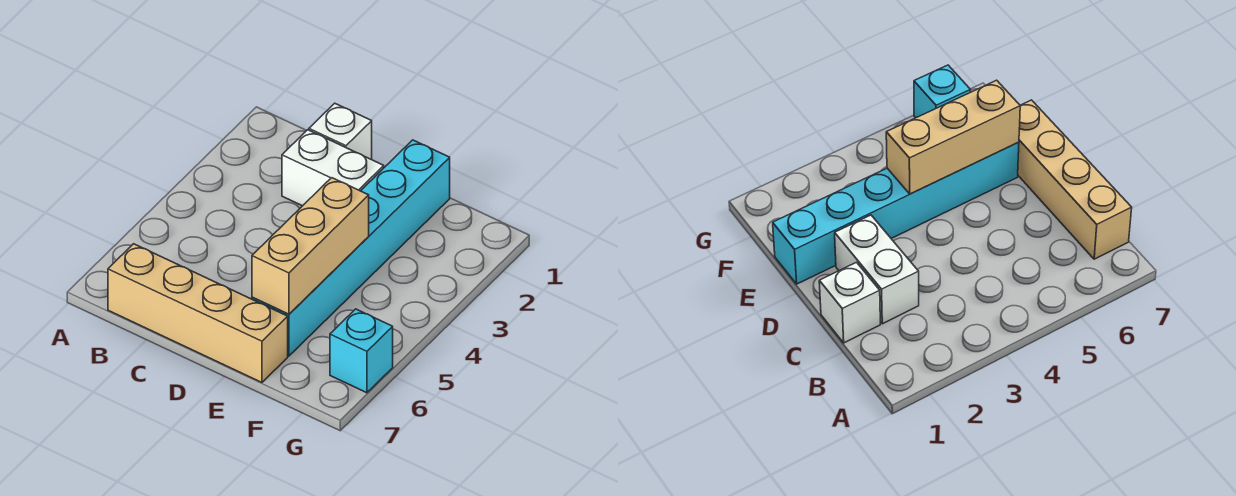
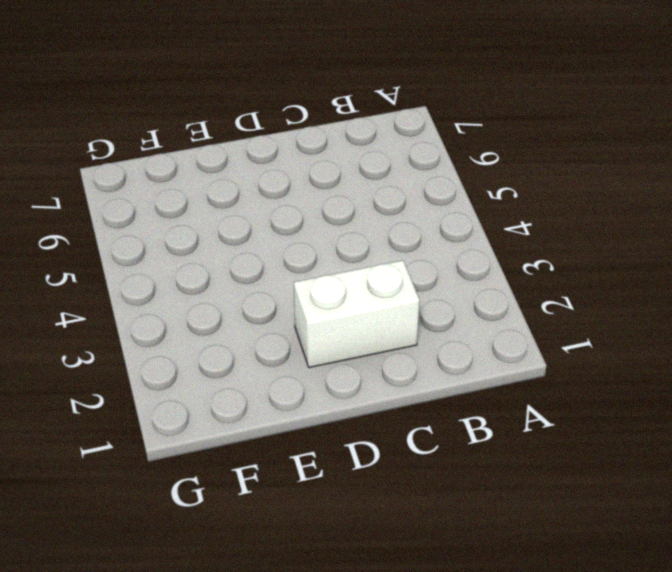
none -> tan 1x4 brick [108,244,288,382]
none -> white 1x1 brick [309,103,372,159]

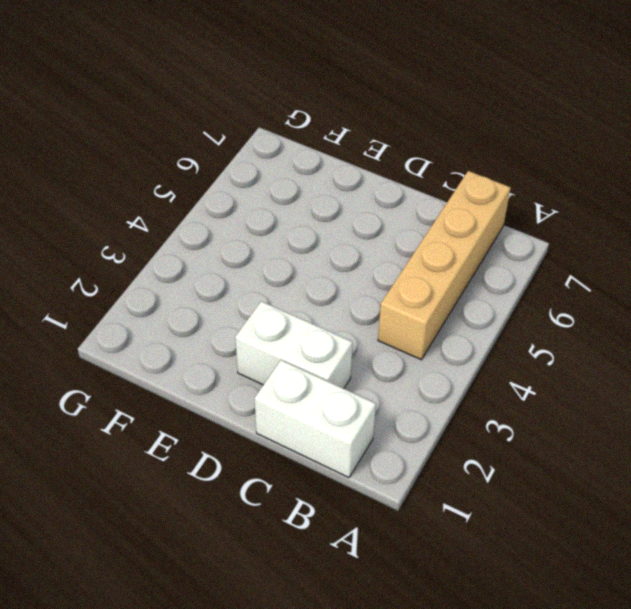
white 1x2 brick [255,360,376,478] -> white 1x1 brick [309,103,372,159]
tan 1x4 brick [378,171,511,360] -> tan 1x4 brick turned to [108,244,288,382]
none -> cyan 1x6 brick [252,140,450,356]
none -> cyan 1x1 brick [330,309,393,393]

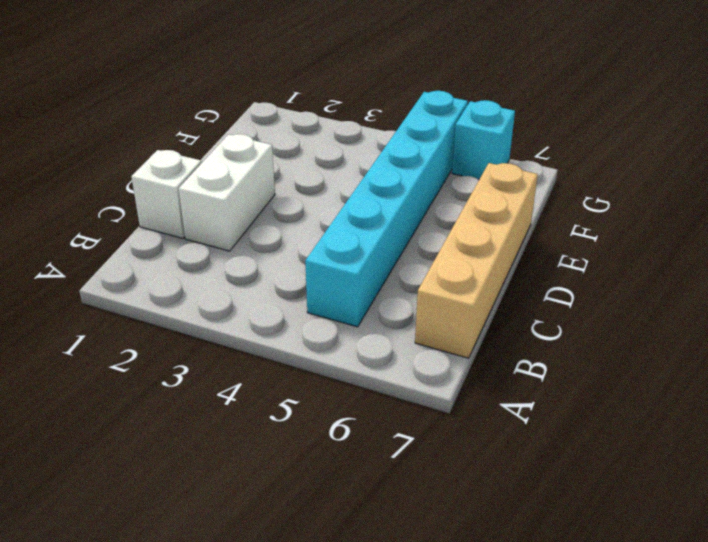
cyan 1x6 brick [305,91,468,327] -> cyan 1x6 brick turned to [252,140,450,356]
none -> tan 1x3 brick [252,178,369,314]

